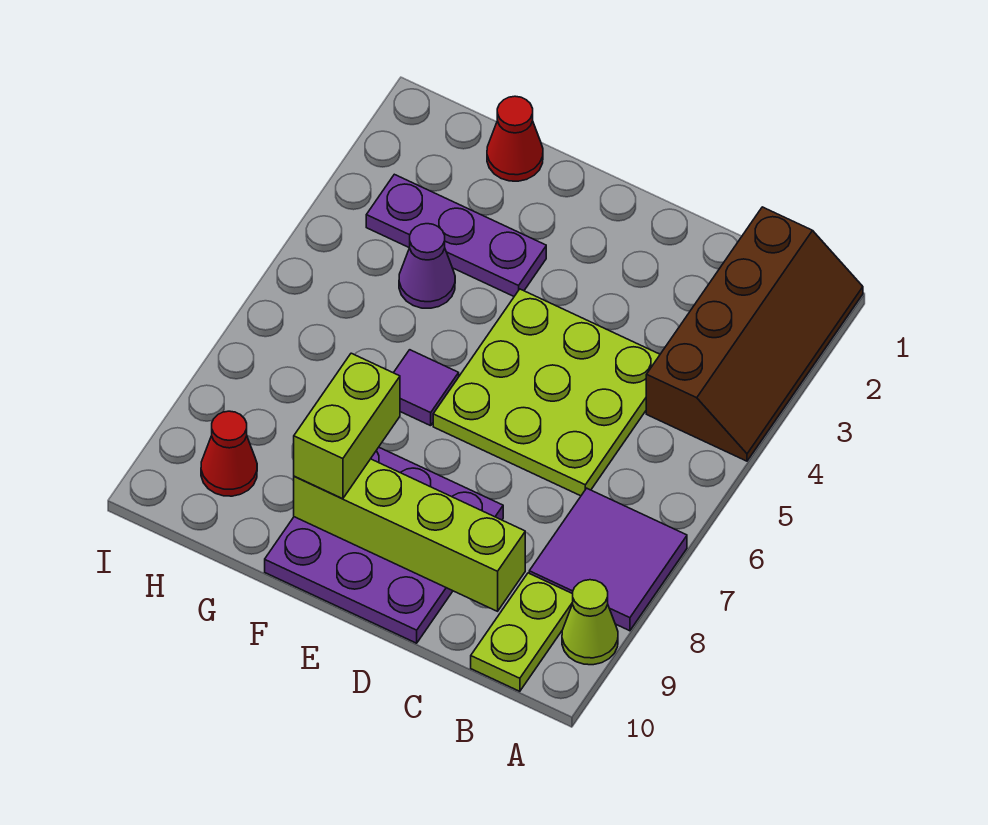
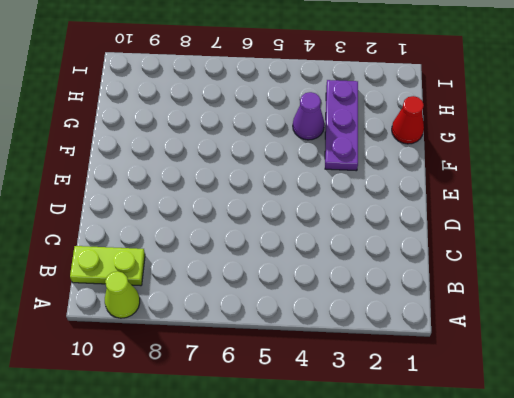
none -> brown 2x4 slope [646,207,863,461]
none -> purple 2x2 tile [529,488,687,631]
none -> lime 3x3 plate [433,289,660,496]

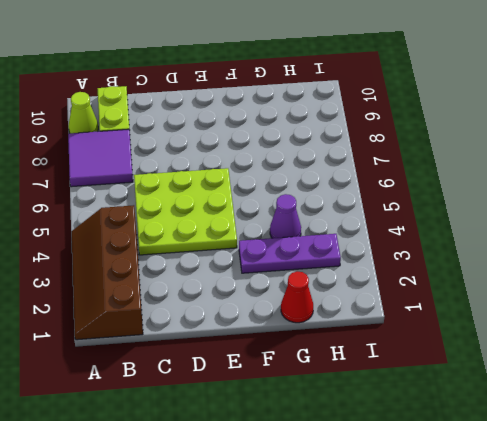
none -> purple 3x3 plate [265,447,503,643]
none -> purple 1x1 tile [394,350,459,426]
none -> red 1x1 cone [201,411,257,496]

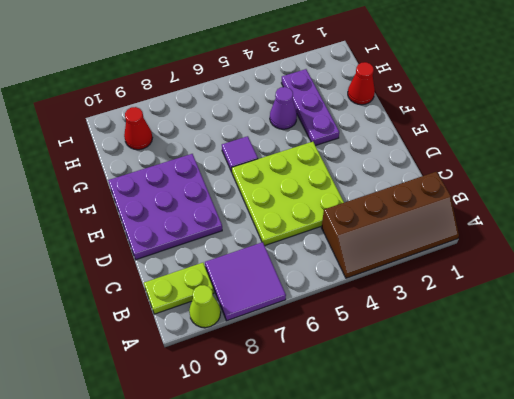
none -> lime 1x4 brick [294,459,525,611]
none -> lime 1x2 brick [294,353,400,499]

